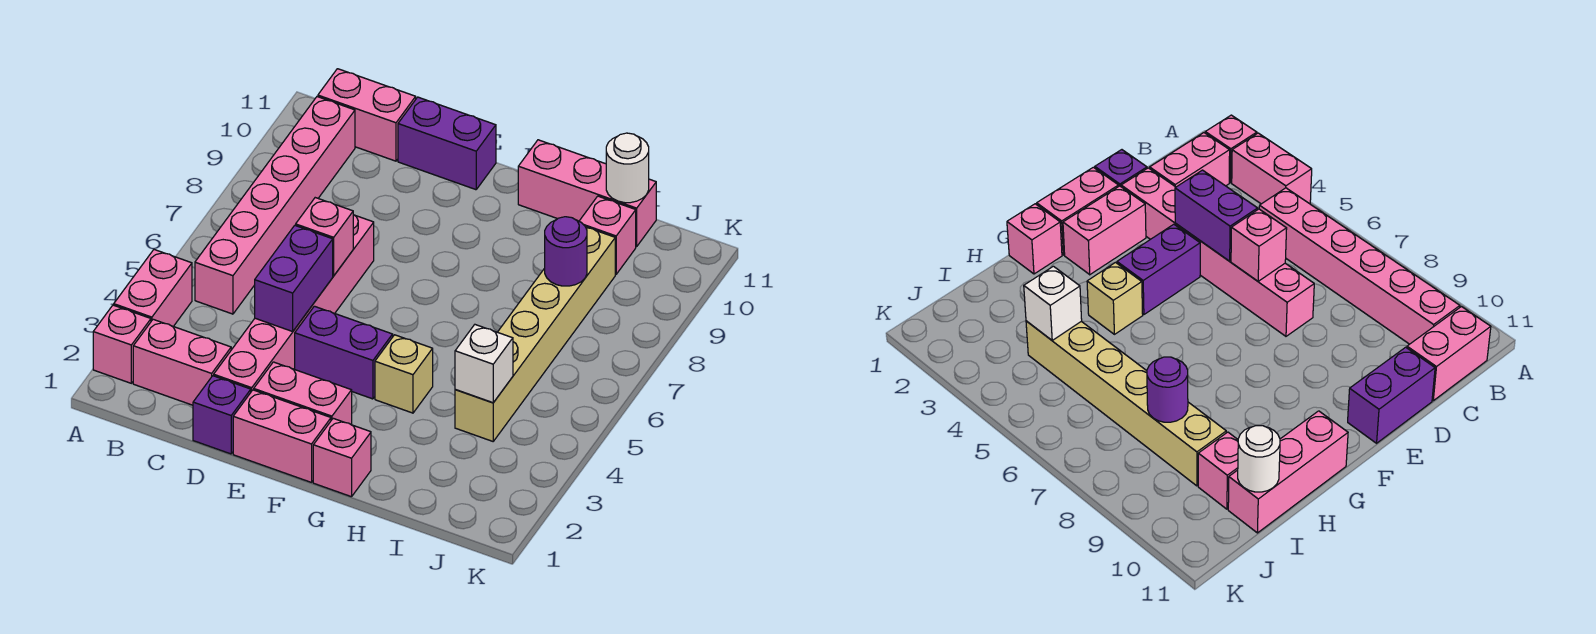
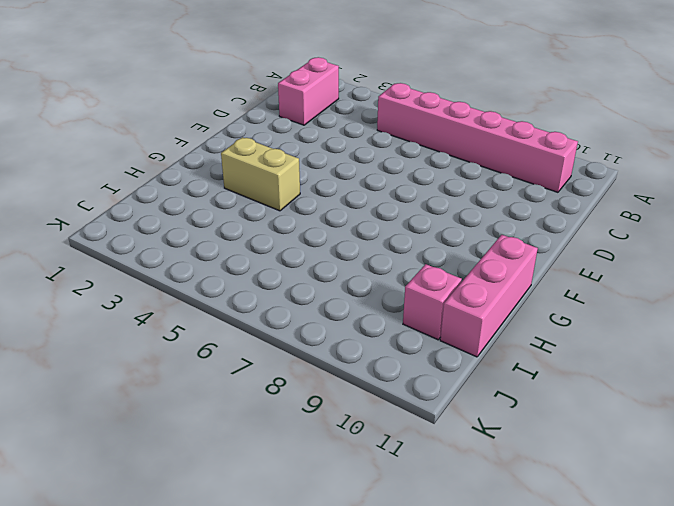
tan 1x2 brick [221,137,300,211] -> tan 1x1 brick [375,335,433,413]
none -> pink 1x1 brick [93,305,151,383]
none -> pink 1x2 brick [114,250,192,326]
none -> pink 1x2 brick [318,69,416,161]

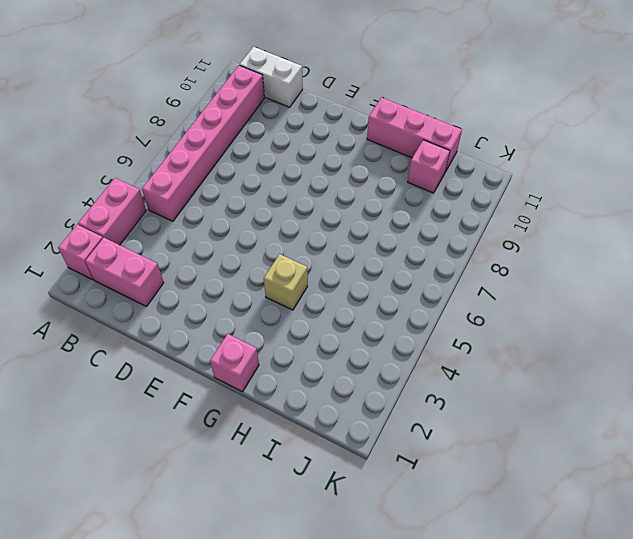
white 1x2 brick [240,47,303,107] -> pink 1x2 brick [318,69,416,161]
none -> purple 1x1 brick [193,376,251,454]
none -> pink 1x6 brick [214,215,374,391]
none -> purple 1x2 brick [398,97,496,190]

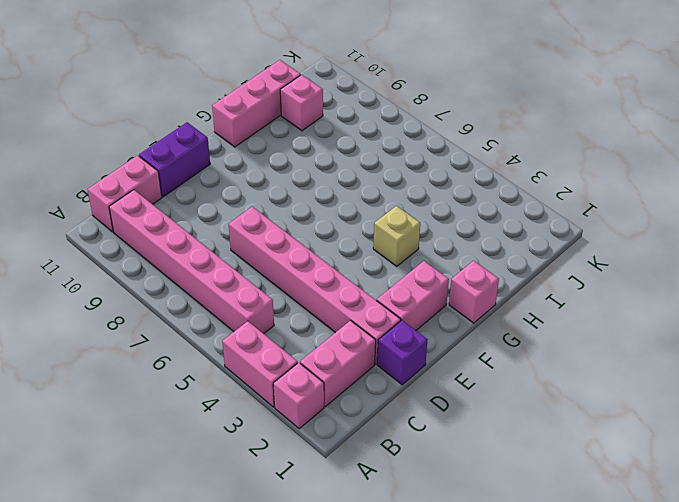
none -> pink 1x2 brick [233,390,331,482]
none -> purple 1x2 brick [295,306,393,399]
none -> tan 1x6 brick [455,227,615,441]

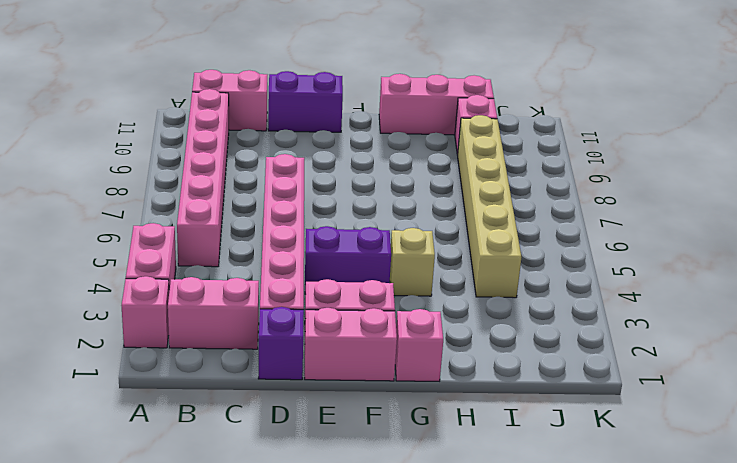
none -> purple 1x2 brick [255,225,333,331]
none -> pink 1x1 brick [296,198,353,276]
none -> white 1x1 brick [455,325,513,403]

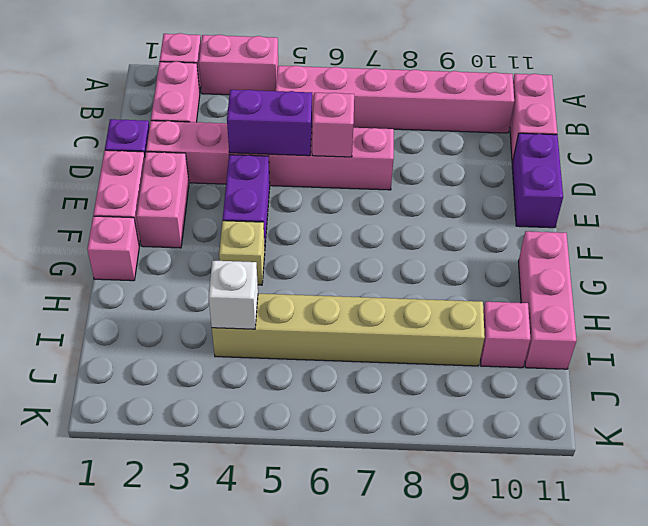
none -> purple 1x1 round brick [545,217,587,286]
none -> white 1x1 round brick [606,133,649,203]

